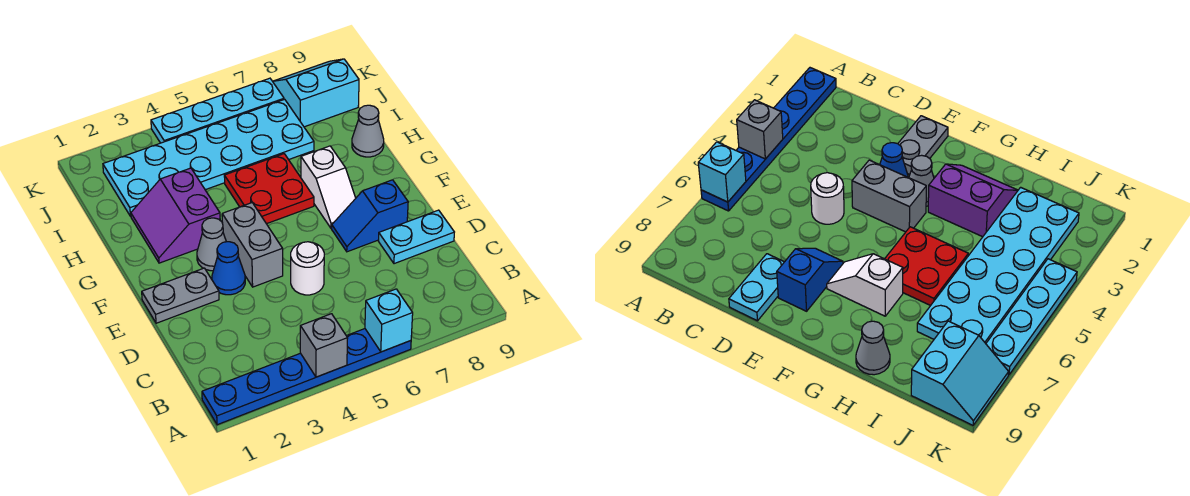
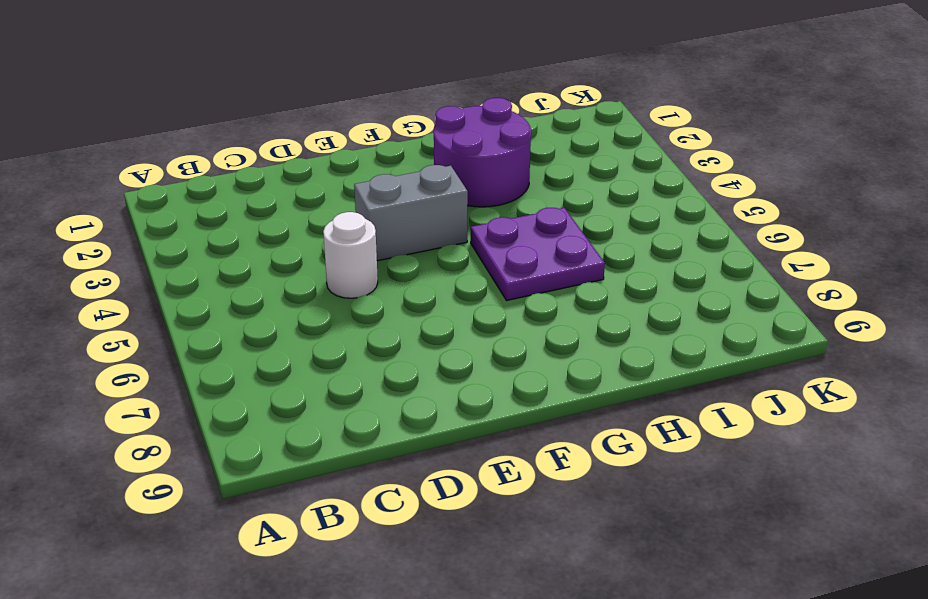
purple 2x2 round brick [434,98,531,207] -> purple 2x2 slope [131,168,220,263]
purple 2x2 plate [471,208,605,301] -> red 2x2 plate [224,154,314,224]
none -> blue 1x6 plate [202,329,411,425]
none -> cyan 1x2 plate [379,210,454,264]
none -> grey 1x2 plate [142,268,219,323]

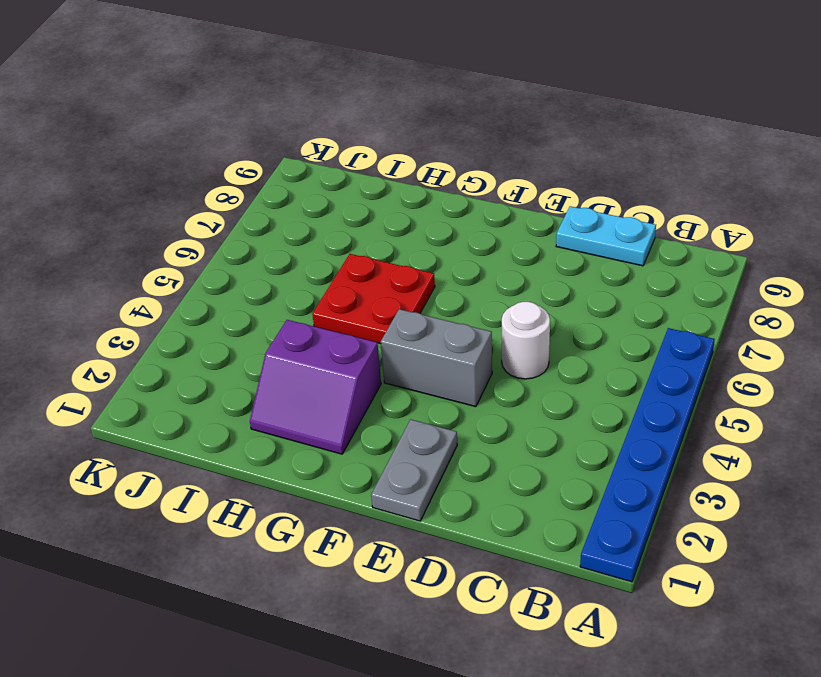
cyan 1x2 plate [556,206,656,266] -> cyan 1x2 plate turned to [379,210,454,264]
none -> blue 1x1 cone [212,242,245,295]
none -> blue 1x2 slope [332,180,408,252]
none -> grey 1x1 cone [197,218,226,271]

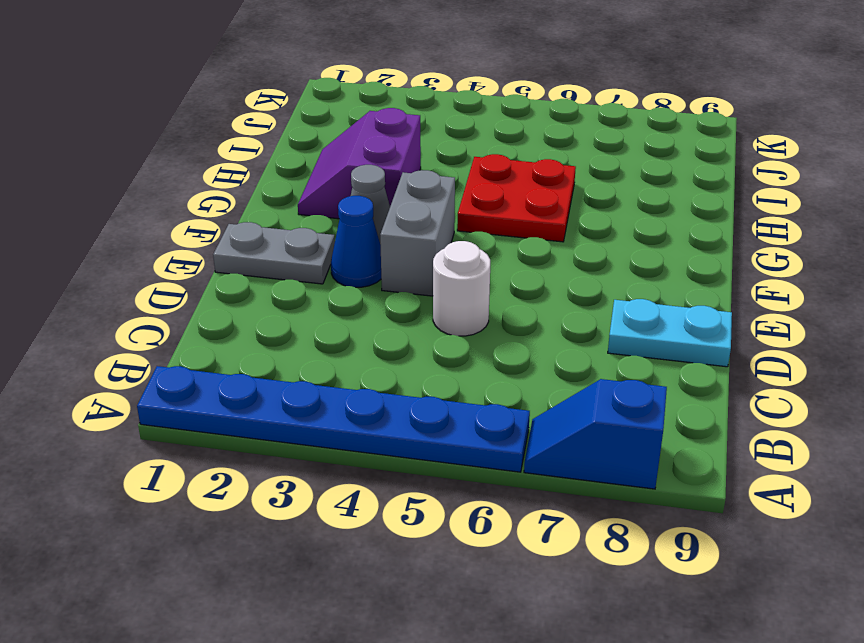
blue 1x2 slope [524,379,667,489] -> blue 1x2 slope moved to [332,180,408,252]
none -> white 1x2 slope [301,146,356,228]
none -> grey 1x1 cone [352,105,384,157]
none -> cyan 2x6 plate [103,99,314,216]

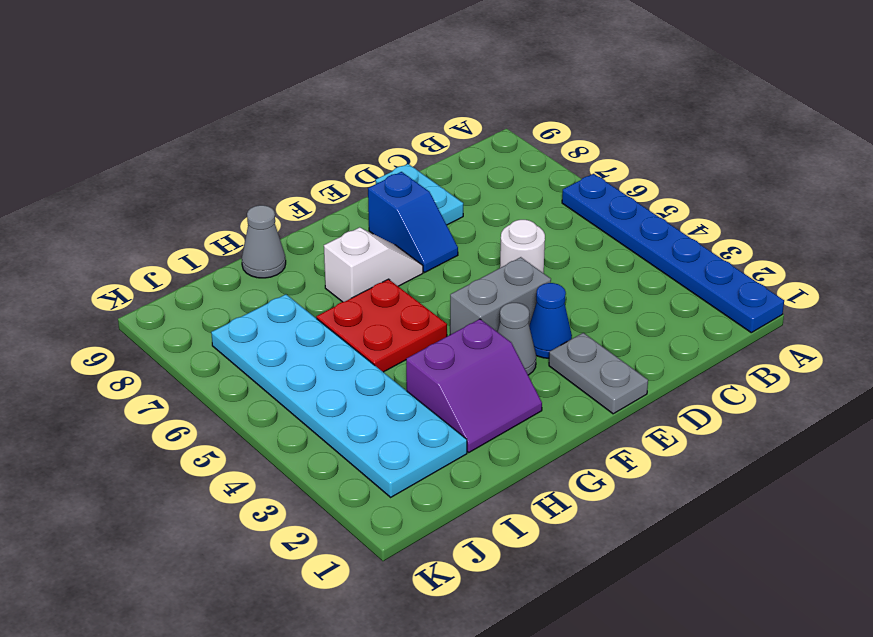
none -> cyan 2x2 slope [273,59,359,127]
none -> cyan 1x4 plate [151,78,284,143]
none -> grey 1x1 brick [300,314,348,377]

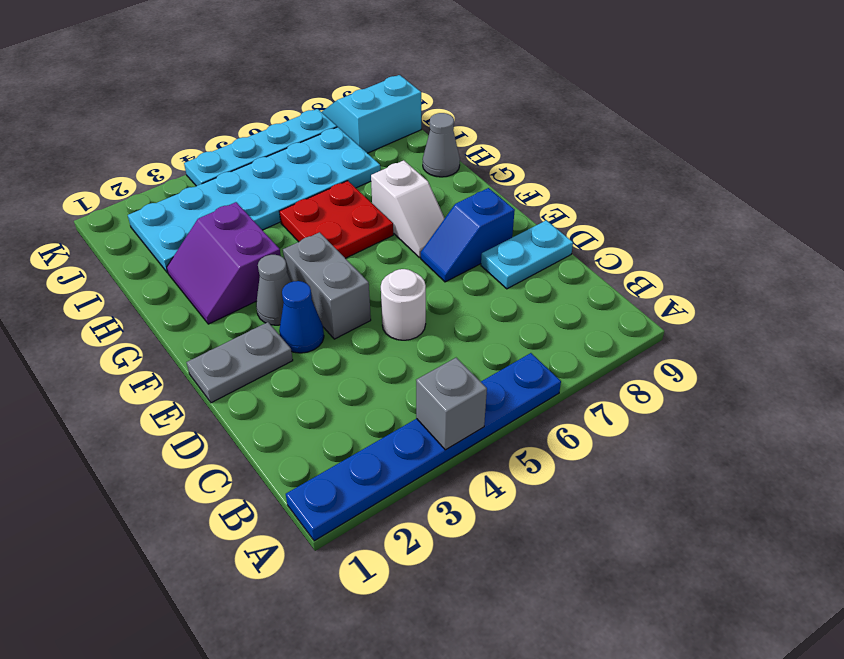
none -> cyan 1x1 brick [365,289,413,352]

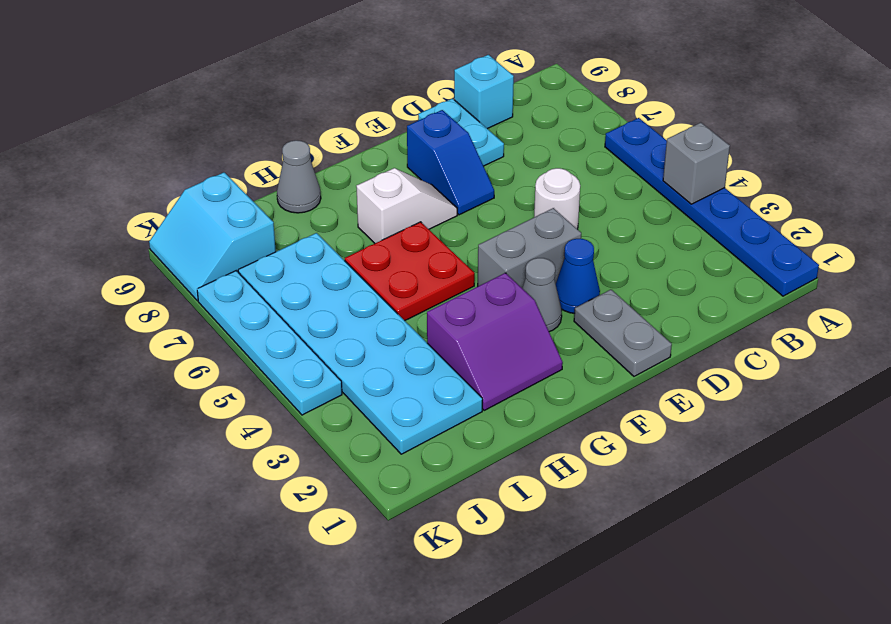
cyan 1x1 brick [454,55,514,129] -> cyan 1x1 brick moved to [365,289,413,352]

